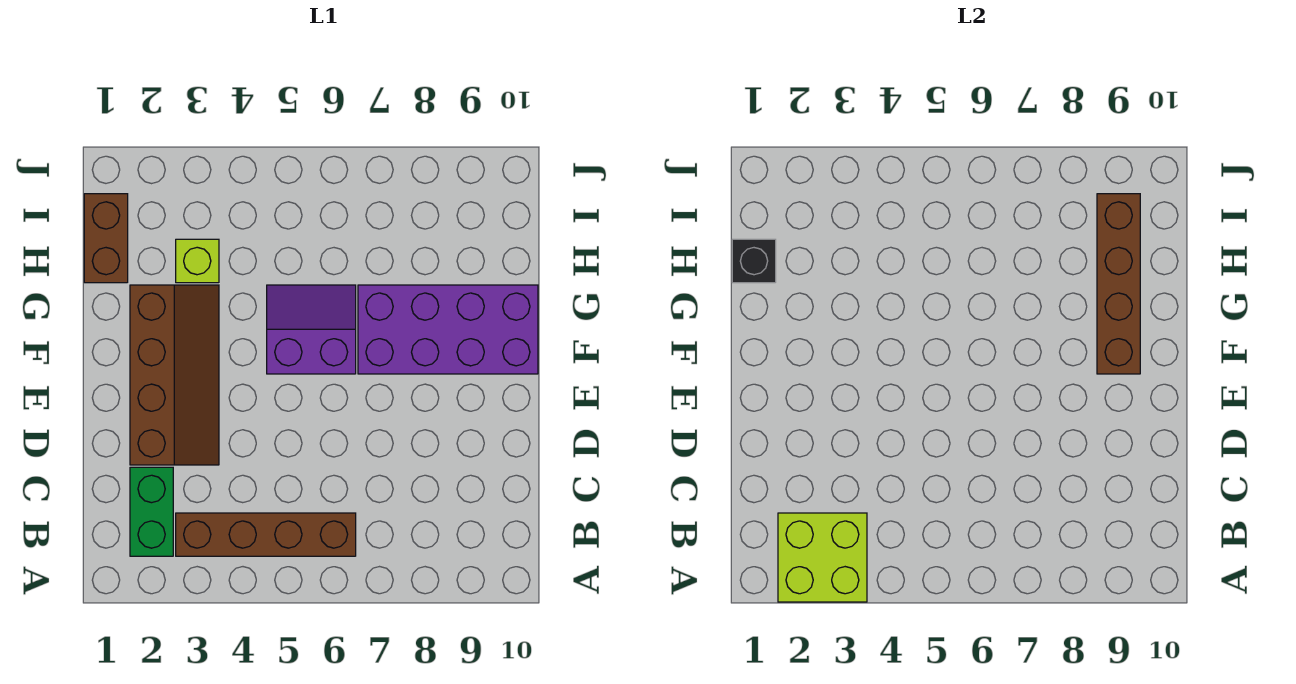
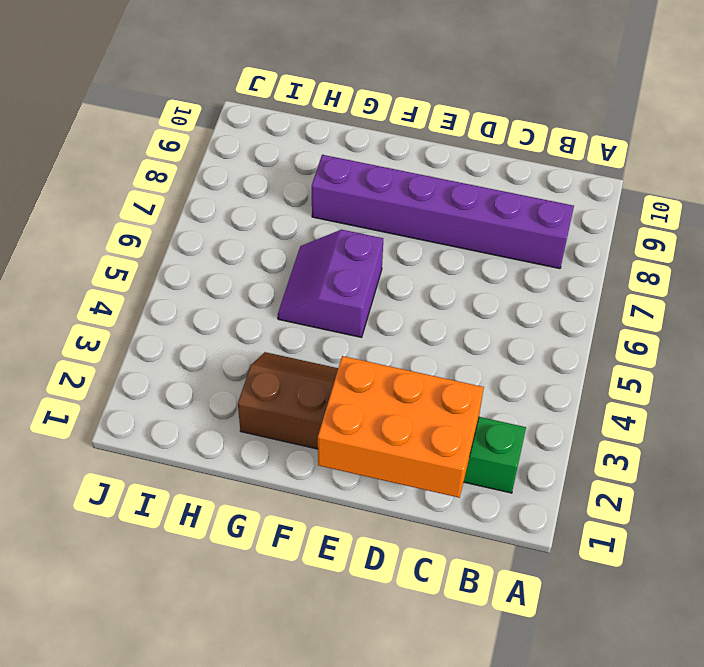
purple 1x6 brick [312,155,574,269] -> purple 2x4 brick [358,285,538,374]
orange 2x3 brick [318,356,484,498] -> none
none -> brown 1x4 brick [176,513,356,556]
none -> brown 1x2 brick [84,194,128,283]

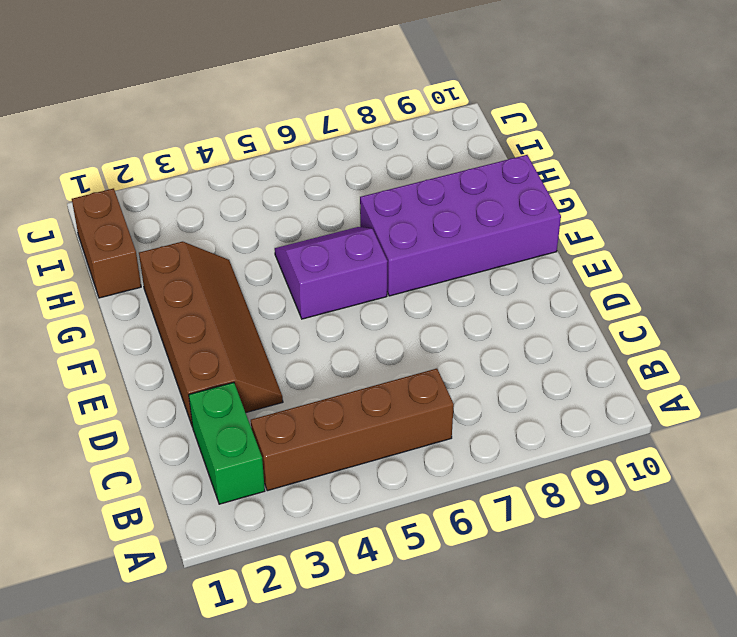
none -> lime 1x1 brick [176,239,219,283]
none -> lime 2x2 brick [778,513,867,602]

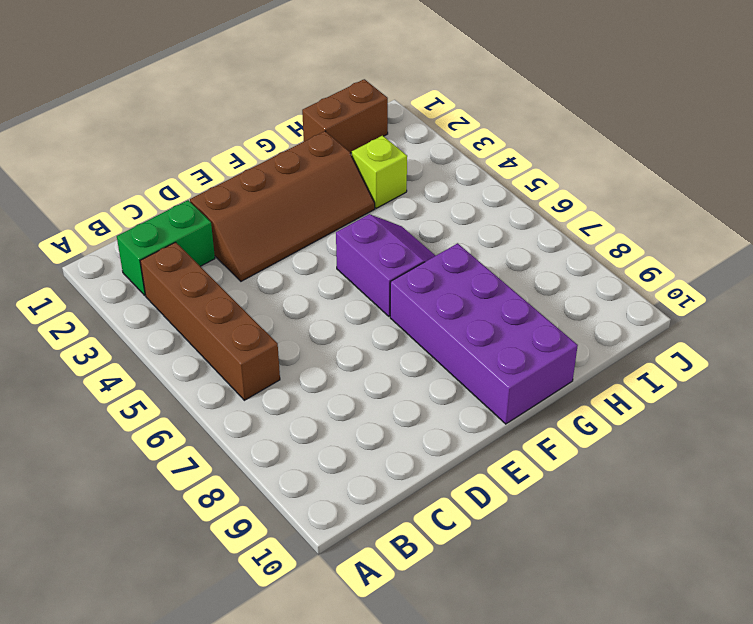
none -> lime 2x2 brick [778,513,867,602]
none -> brown 1x4 brick [1097,194,1140,374]

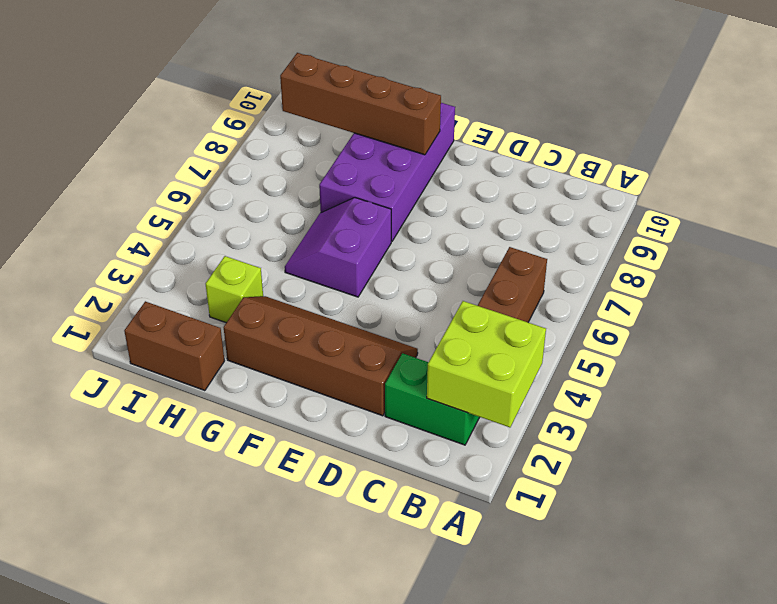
none -> black 1x1 brick [732,239,776,283]

